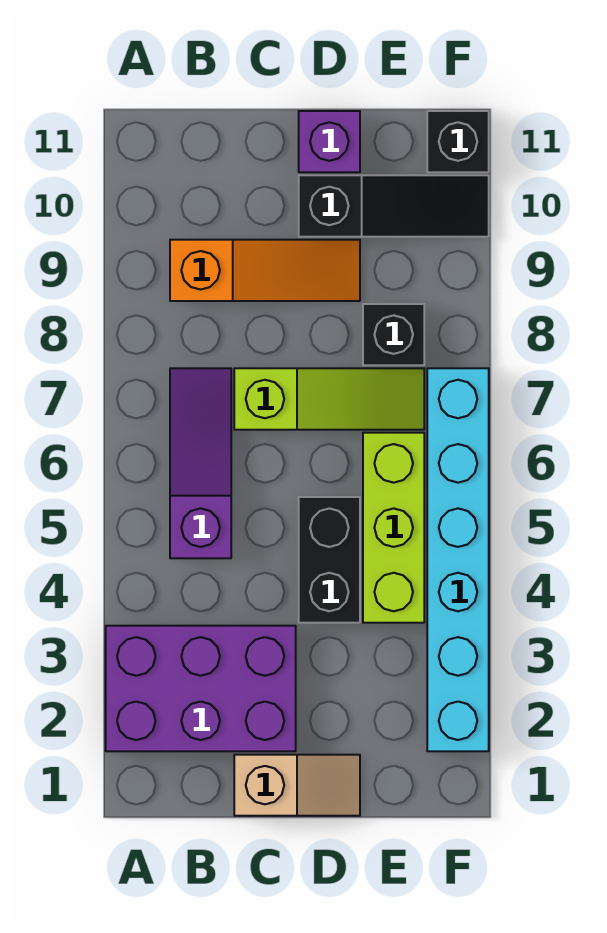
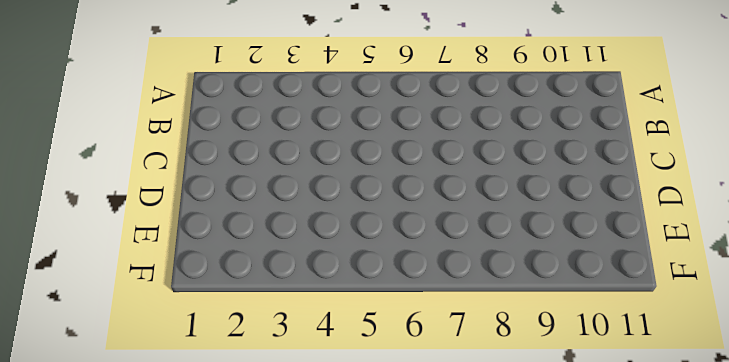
none -> purple 2x3 brick [106,626,296,751]
none -> purple 1x3 slope [170,368,231,558]
none -> orange 1x3 slope [170,240,360,301]

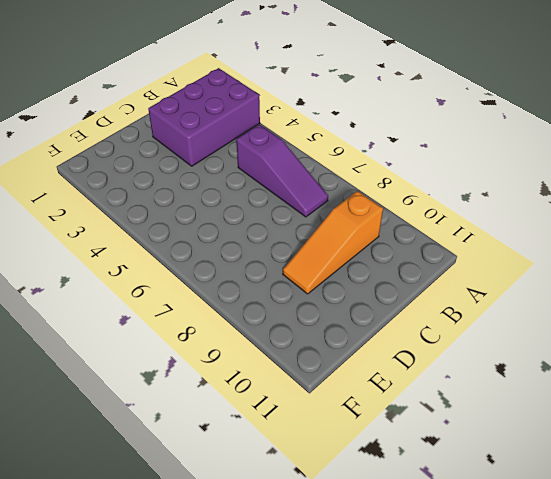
none -> tan 1x2 slope [234,755,360,816]
none -> lime 1x3 slope [234,368,424,430]
none -> black 1x2 brick [299,497,360,623]

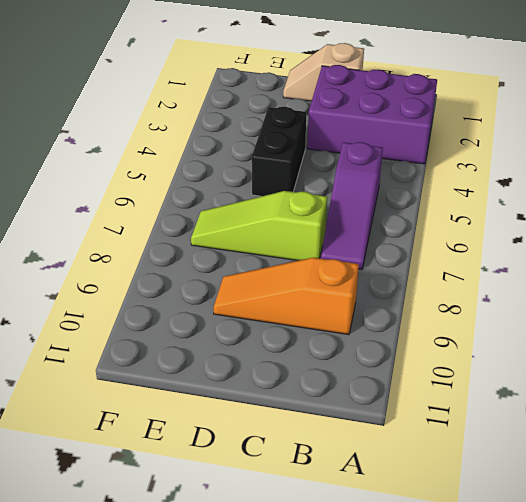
none -> black 1x3 slope [299,175,489,237]
none -> purple 1x1 brick [299,111,360,172]
none -> lime 1x3 brick [363,433,424,623]

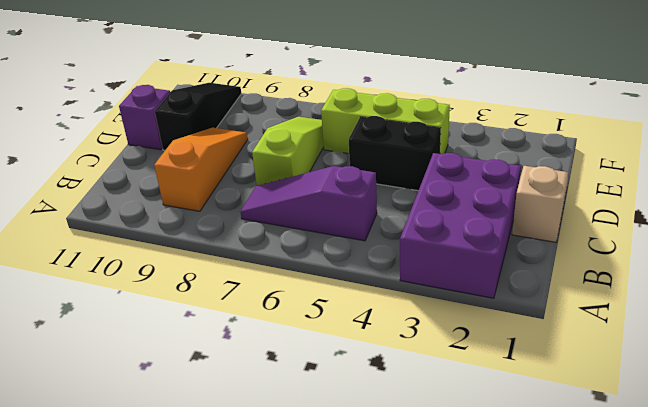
none -> black 1x1 brick [363,304,424,365]
none -> cyan 1x6 brick [427,368,489,751]
none -> black 1x1 brick [427,111,489,172]

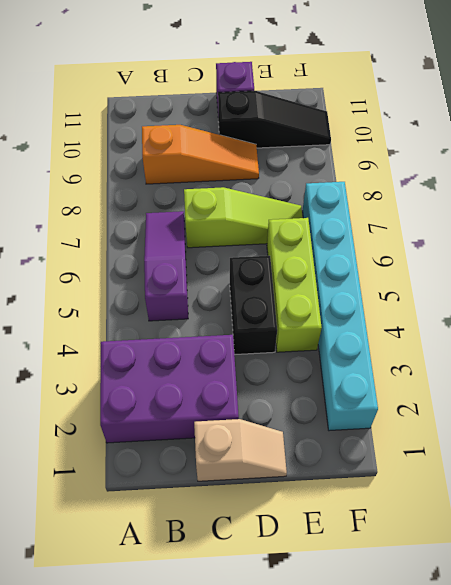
none -> black 1x1 brick [363,304,424,365]
none -> black 1x1 brick [427,111,489,172]

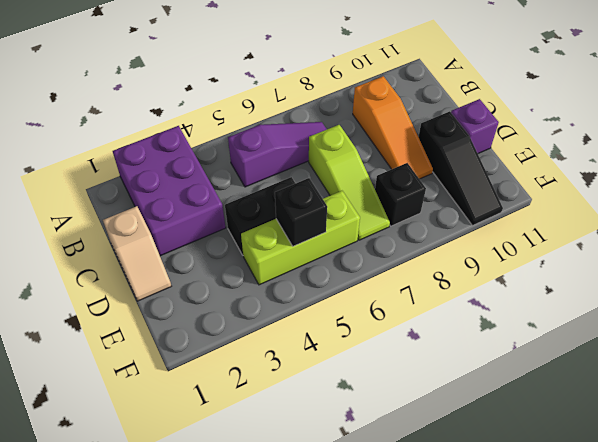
black 1x1 brick [275,178,327,246] -> black 1x1 brick moved to [427,111,489,172]
none -> cyan 1x6 brick [427,368,489,751]

